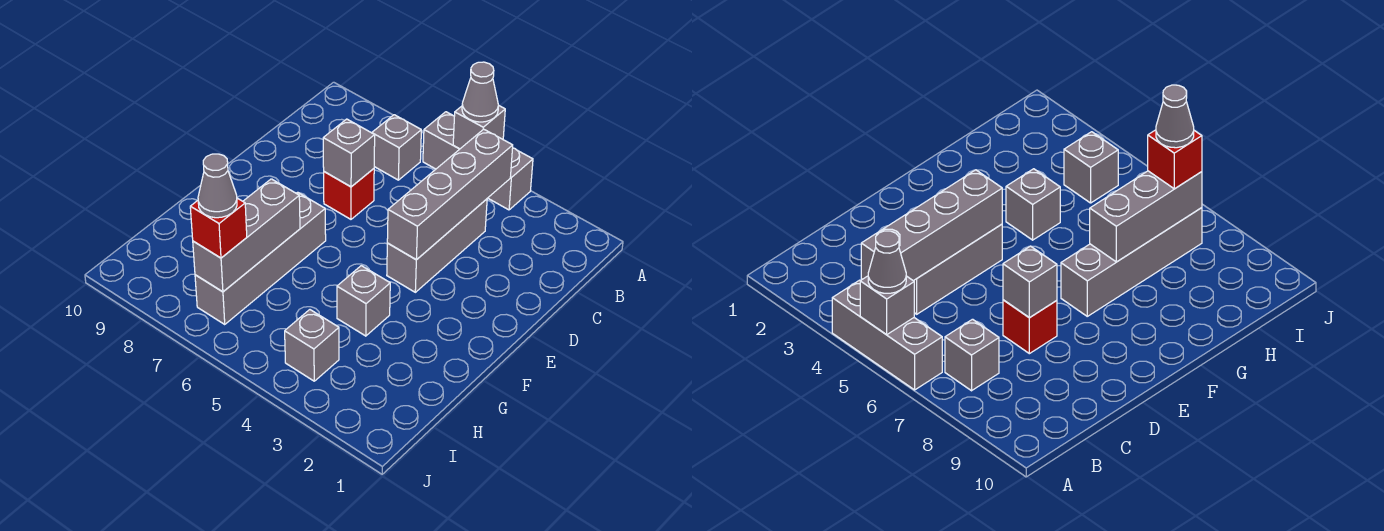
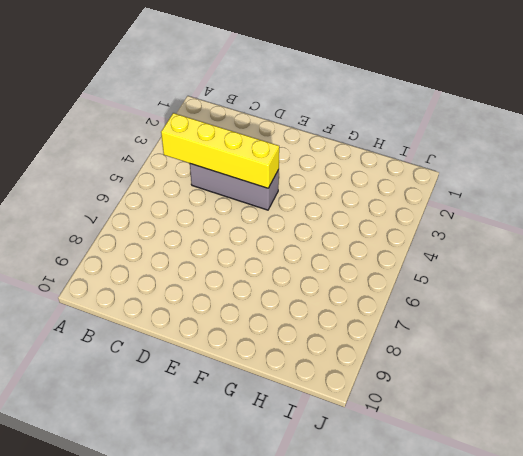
yellow 1x4 brick [161,113,279,188] -> grey 1x4 brick [387,129,513,260]
none -> grey 1x3 brick [423,112,533,210]
none -> grey 1x1 brick [372,115,421,180]
none -> red 1x1 brick [324,169,374,219]

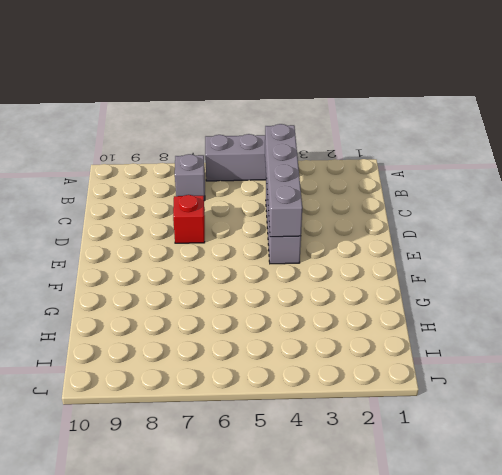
none -> grey 1x4 brick [195,192,326,324]
none -> grey 1x1 brick [337,266,390,336]
none -> grey 1x1 brick [285,310,339,381]

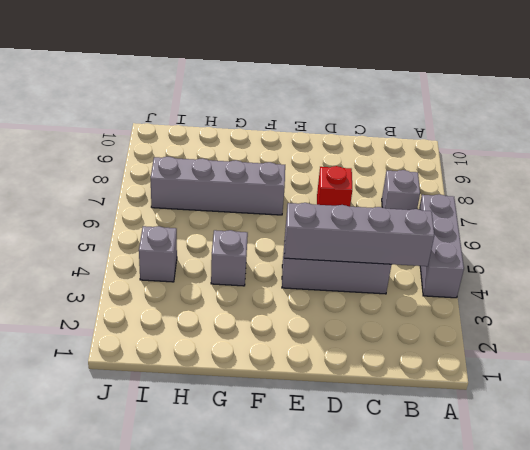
none -> grey 1x1 brick [453,105,505,149]
none -> grey 1x1 brick [323,119,375,187]
none -> grey 1x3 brick [193,179,300,292]

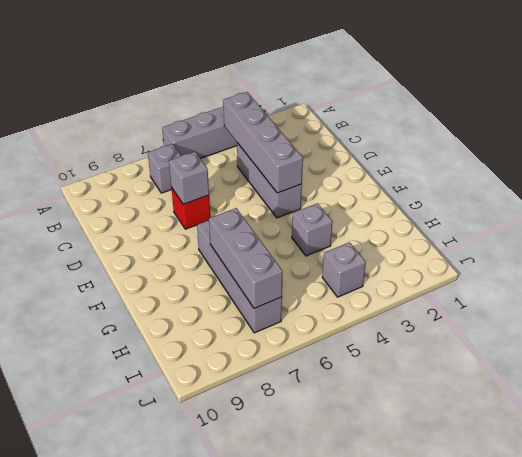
none -> grey 1x1 brick [453,105,505,149]
none -> grey 1x1 cone [462,62,498,122]
none -> red 1x1 brick [190,198,247,258]

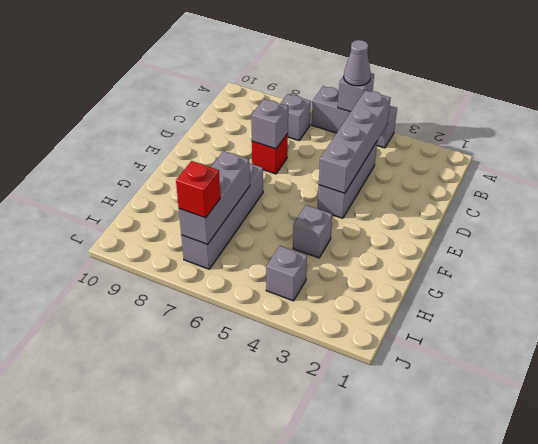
none -> grey 1x1 cone [198,154,237,218]

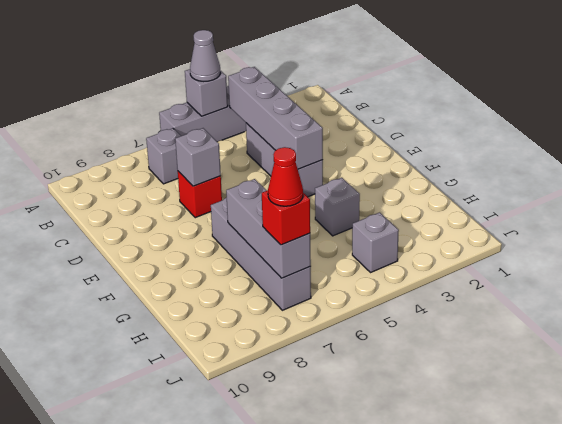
red 1x1 cone [268,147,303,206] -> grey 1x1 cone [198,154,237,218]

